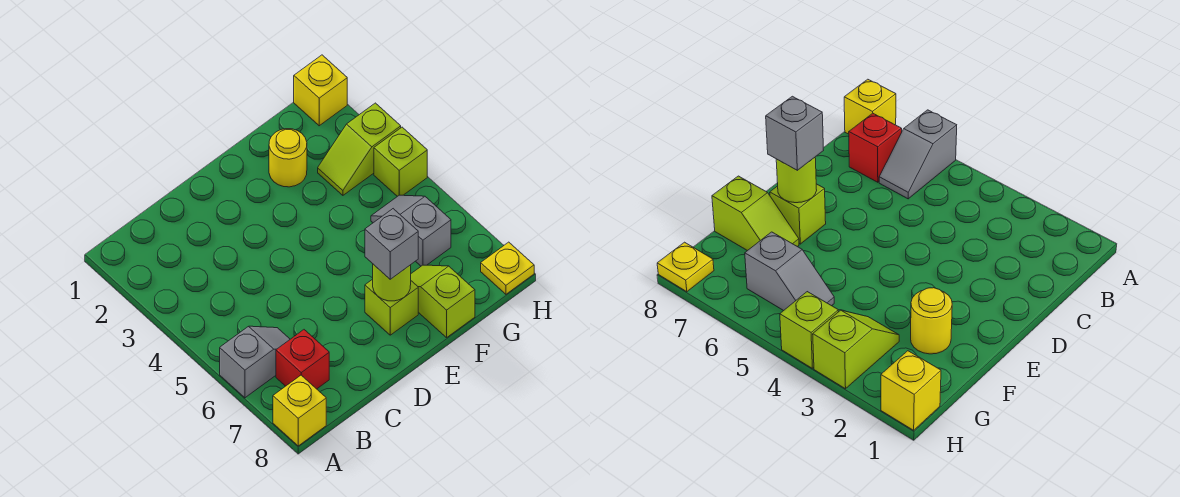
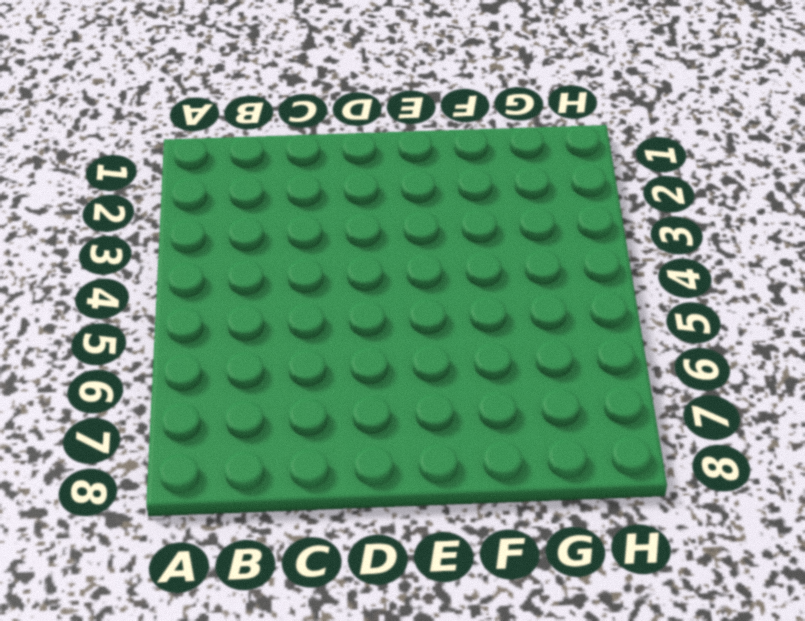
none -> grey 1x2 slope [220,326,290,398]
none -> yellow 1x1 brick [273,375,326,446]
none -> red 1x1 brick [276,330,329,389]

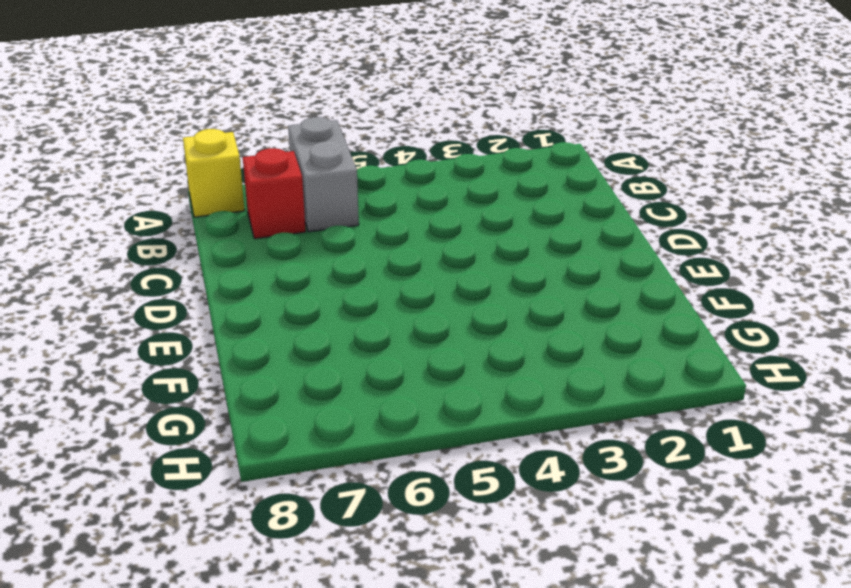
grey 1x2 brick [288,117,359,232] -> grey 1x2 slope [220,326,290,398]
none -> lime 1x1 brick [365,279,418,335]
none -> yellow 1x1 round brick [269,129,307,187]
none -> lime 1x2 slope [411,265,475,338]

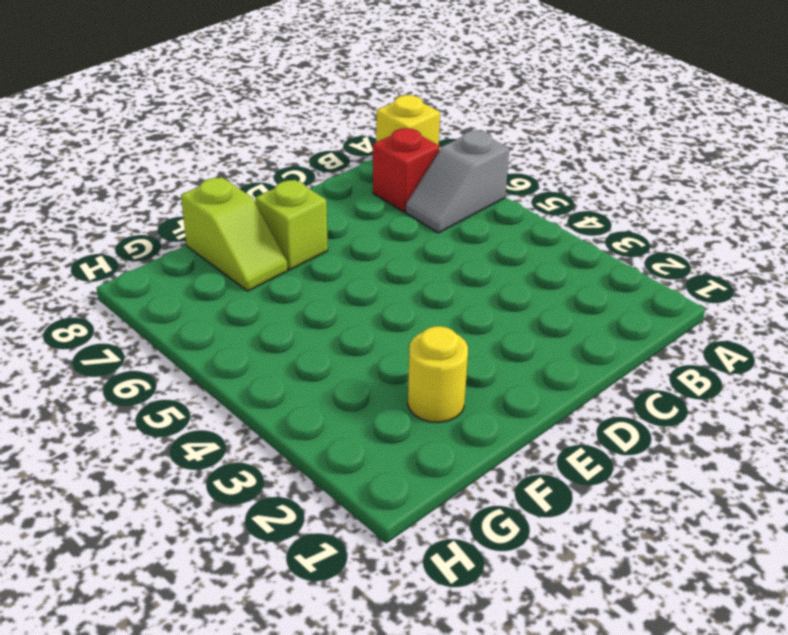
none -> lime 1x2 slope [318,103,401,195]
none -> grey 1x2 slope [371,195,451,266]
none -> yellow 1x1 brick [294,55,347,126]

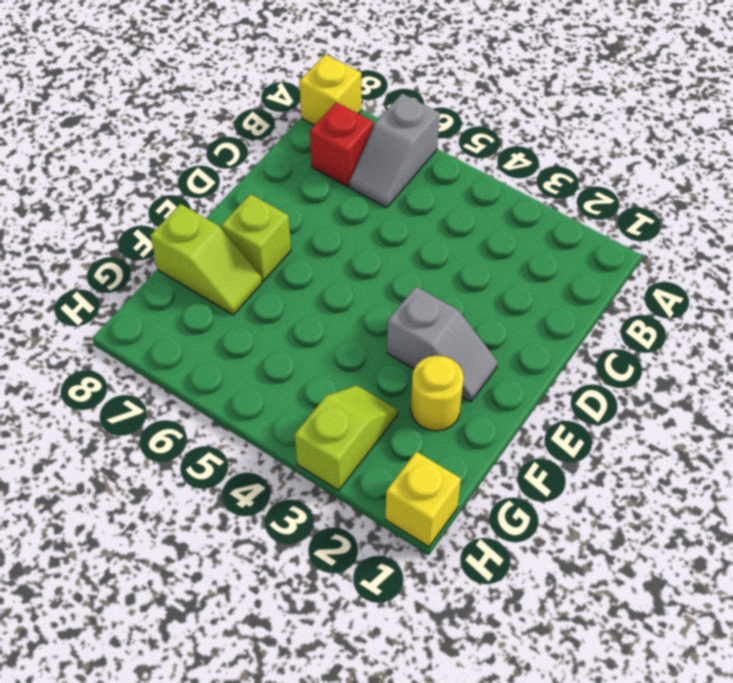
grey 1x2 slope [387,286,498,402] -> grey 1x2 slope moved to [371,195,451,266]
none -> lime 1x1 brick [374,127,427,196]
none -> yellow 1x1 plate [481,242,534,294]
none -> lime 1x1 round brick [373,264,411,301]

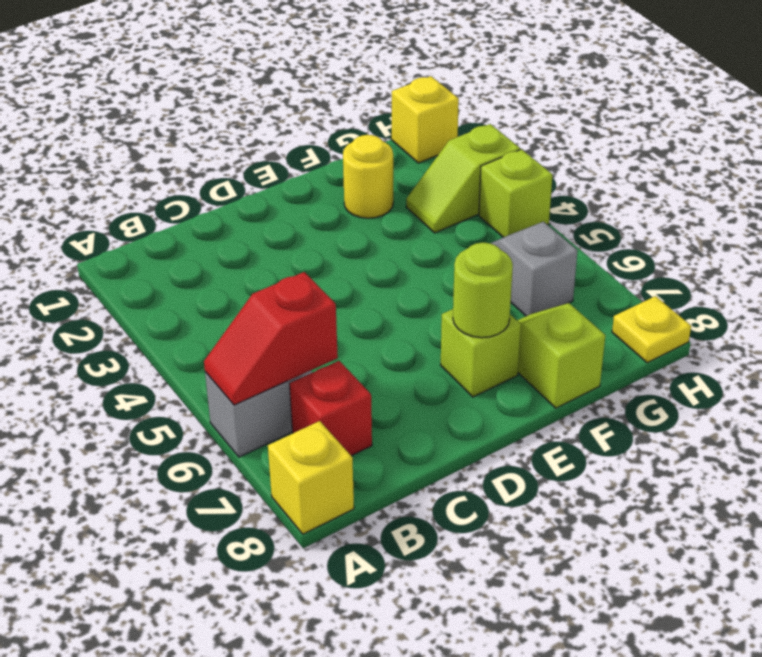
red 1x2 slope [204,272,338,405] -> none
none -> grey 1x1 brick [365,209,418,279]

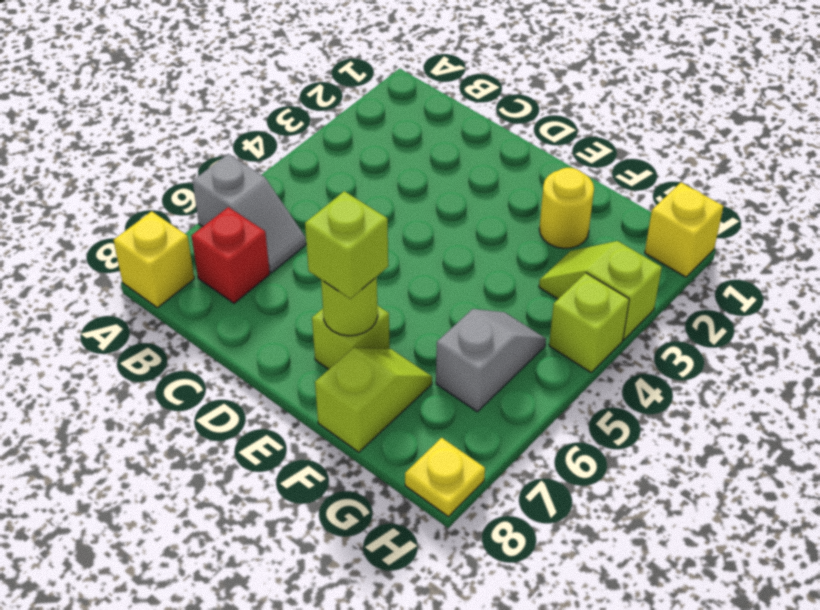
lime 1x1 brick [305,191,388,299] -> grey 1x1 brick [365,209,418,279]

